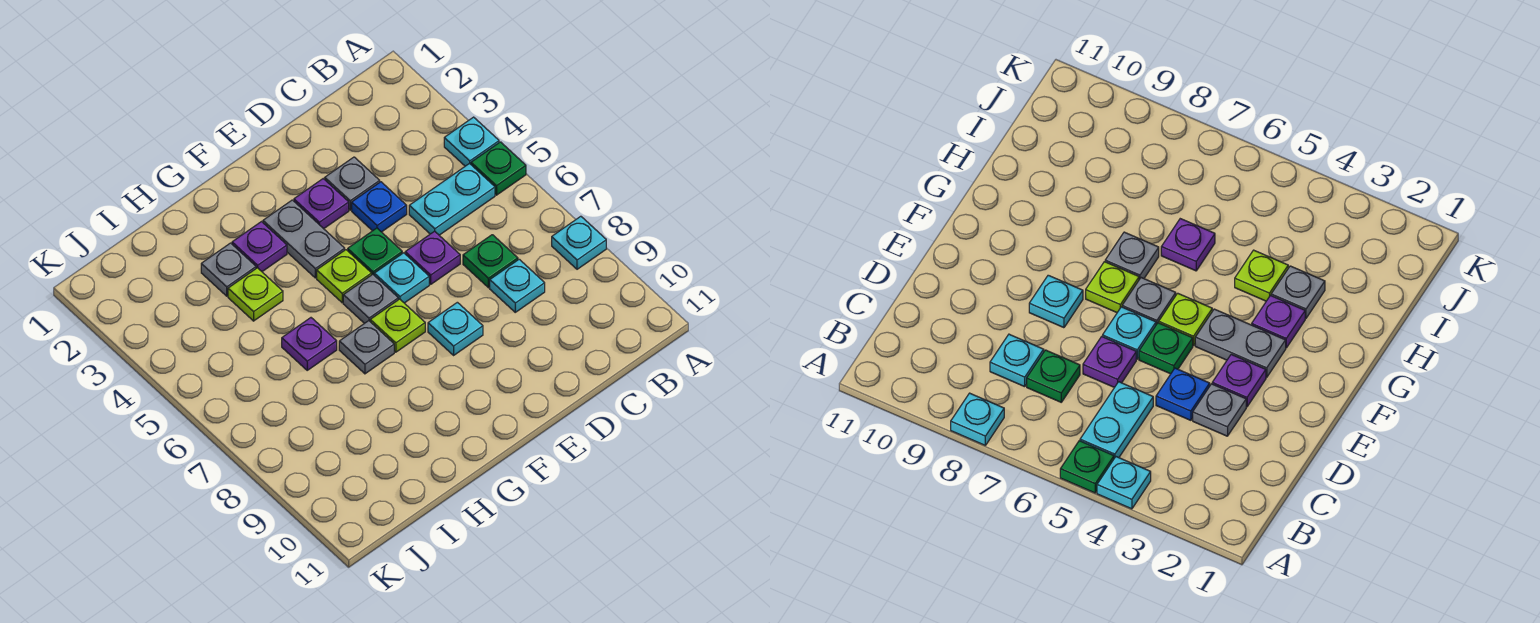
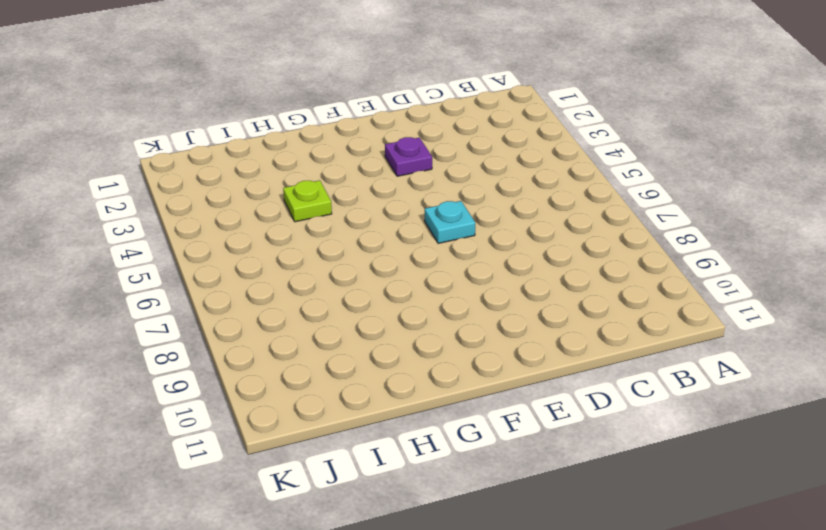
none -> cyan 1x1 plate [444,117,499,166]
none -> green 1x1 plate [471,142,526,195]
none -> cyan 1x1 plate [552,216,606,269]

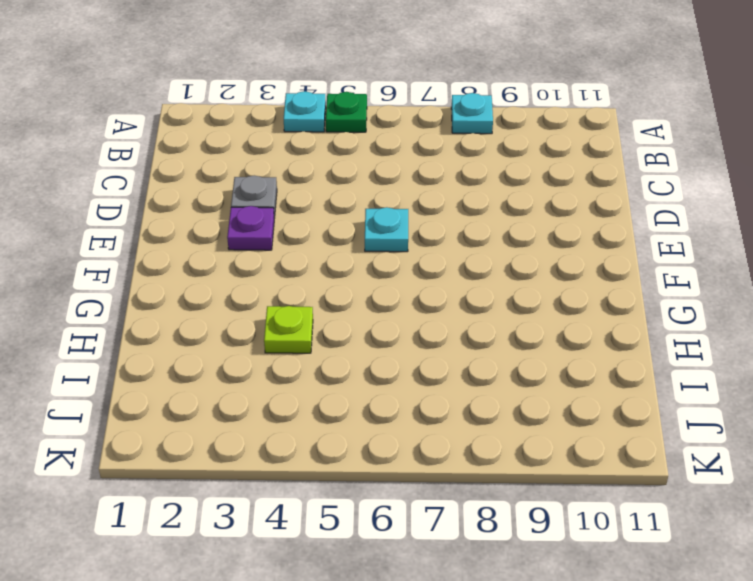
none -> cyan 1x2 plate [409,163,495,235]
none -> green 1x1 plate [463,235,518,288]
none -> cyan 1x1 plate [490,259,545,312]

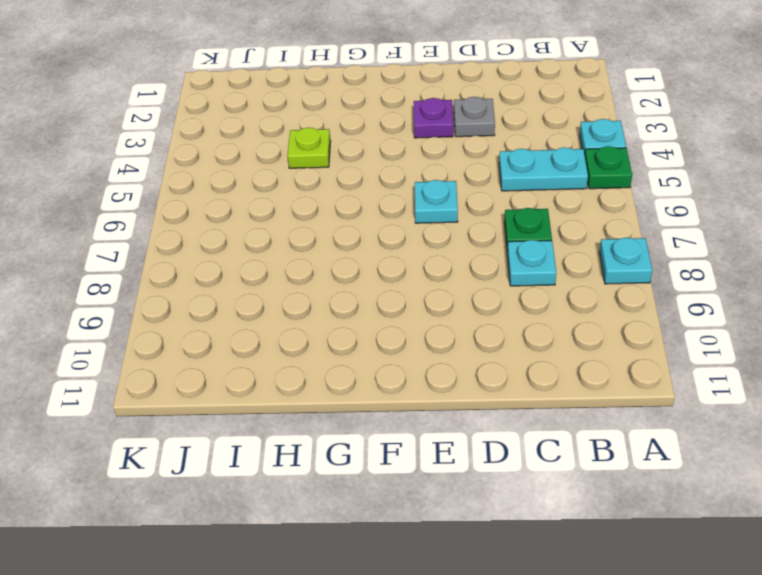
none -> blue 1x1 plate [352,182,407,232]
none -> purple 1x1 plate [405,231,460,284]
none -> green 1x1 plate [348,228,402,275]

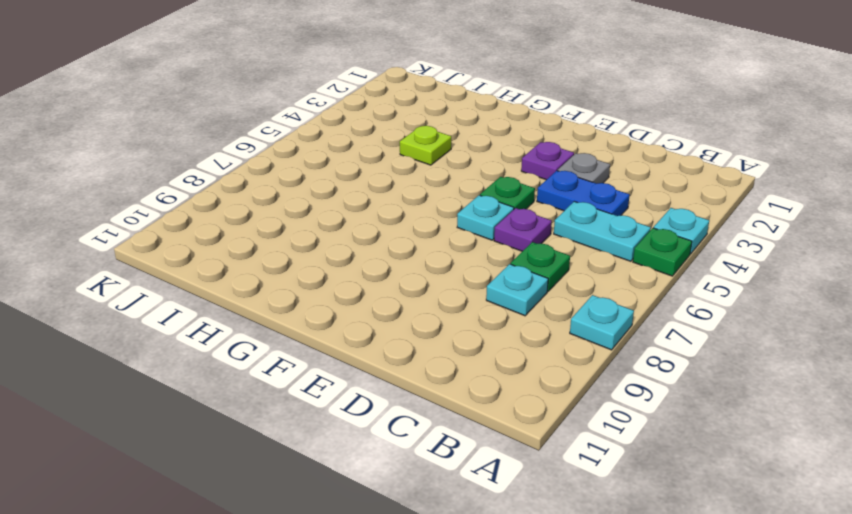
blue 1x2 plate [537,171,630,216] -> blue 1x1 plate [352,182,407,232]
none -> cyan 1x1 plate [428,302,483,355]
none -> grey 1x2 plate [263,200,345,278]
none -> lime 1x1 plate [317,250,372,303]

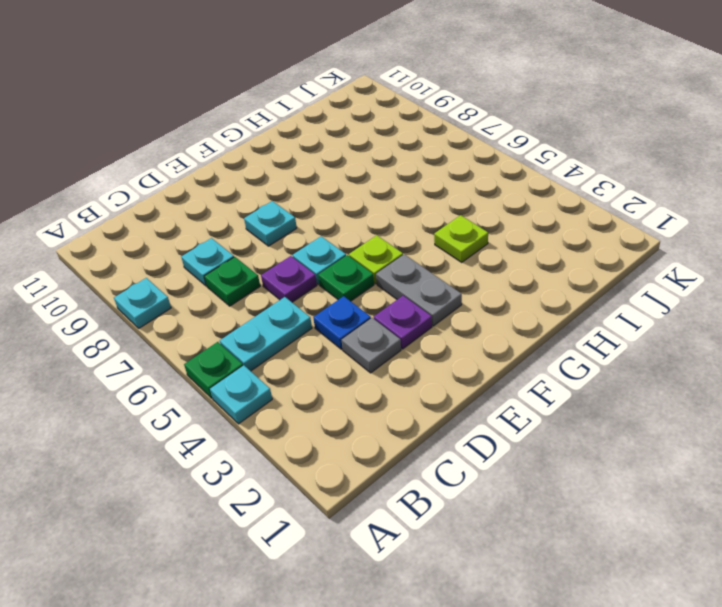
none -> grey 1x1 plate [343,274,398,323]
none -> lime 1x1 plate [370,299,425,352]
none -> purple 1x1 plate [232,222,287,272]

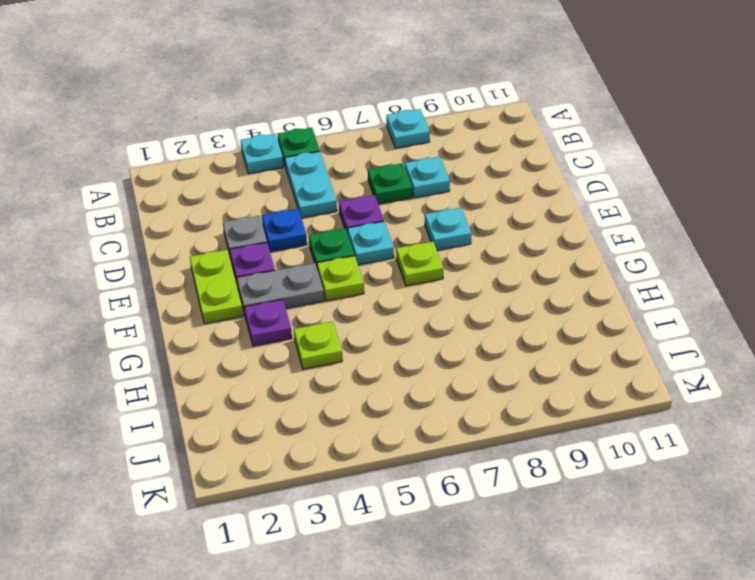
lime 1x2 plate [190,250,243,324] -> none
none -> grey 1x1 plate [343,274,398,323]
none -> grey 1x1 plate [339,321,394,374]
none -> grey 1x1 plate [201,243,256,296]

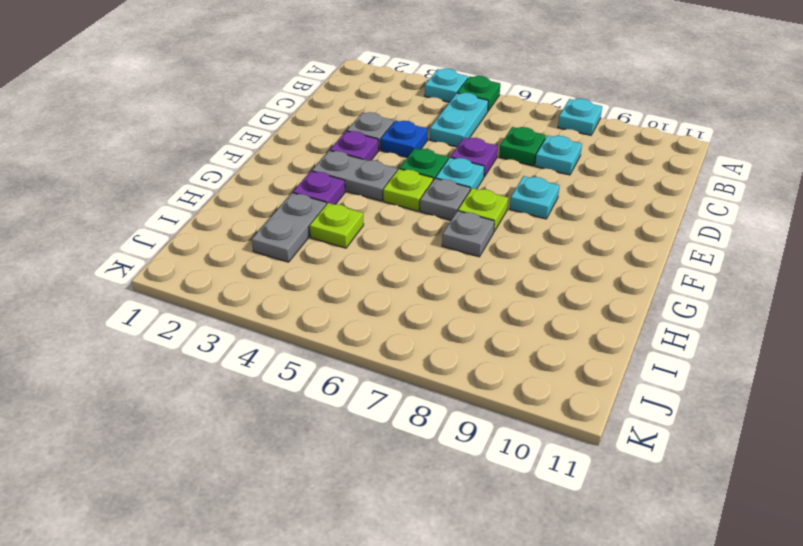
grey 1x2 plate [252,193,326,262] -> grey 1x1 plate [201,243,256,296]
none -> purple 1x1 plate [282,318,337,370]

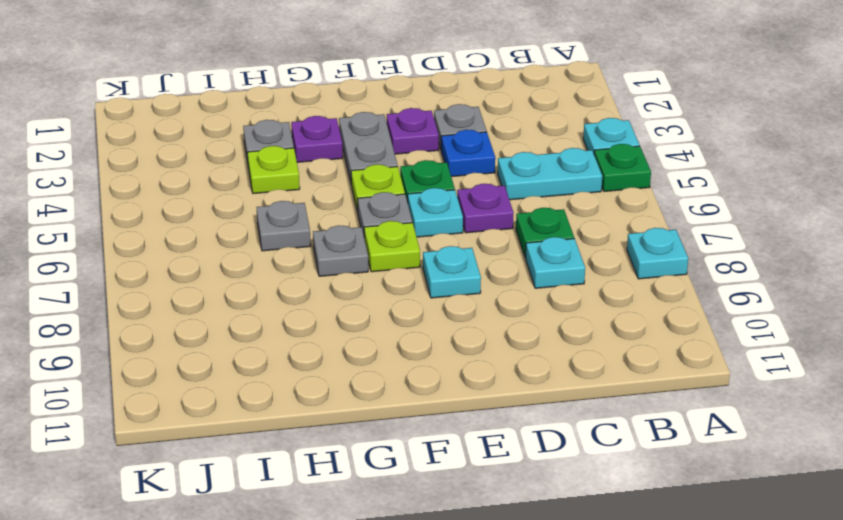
grey 1x1 plate [257,201,311,251] -> purple 1x1 plate [282,318,337,370]

